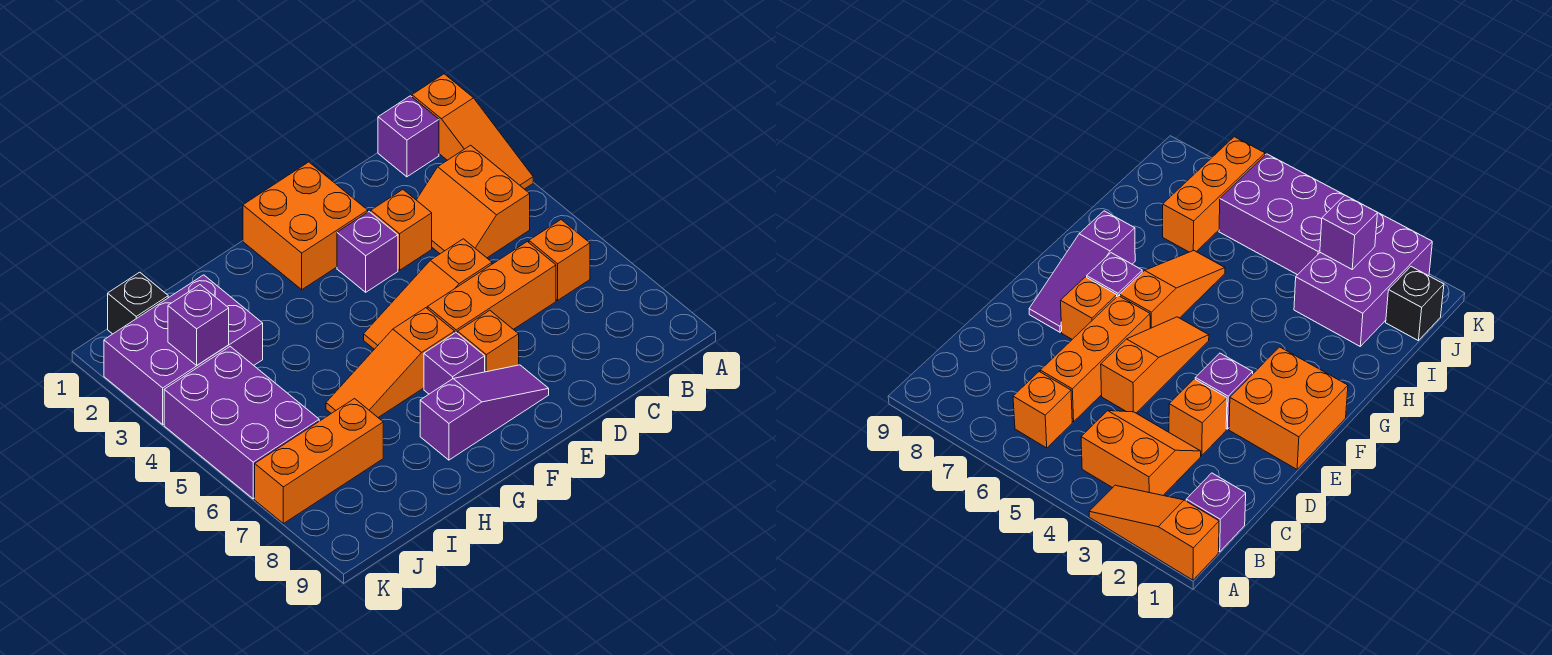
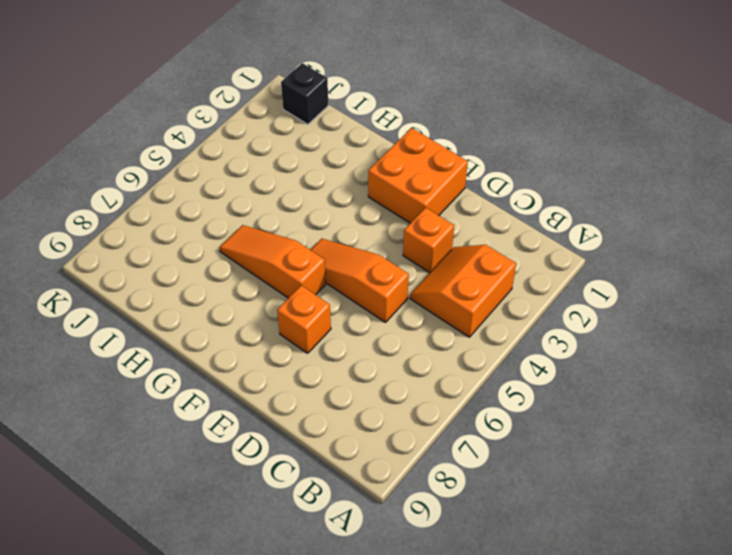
none -> orange 1x3 slope [412,74,533,189]
none -> purple 1x1 brick [378,96,439,177]
none -> orange 1x1 brick [529,220,590,300]

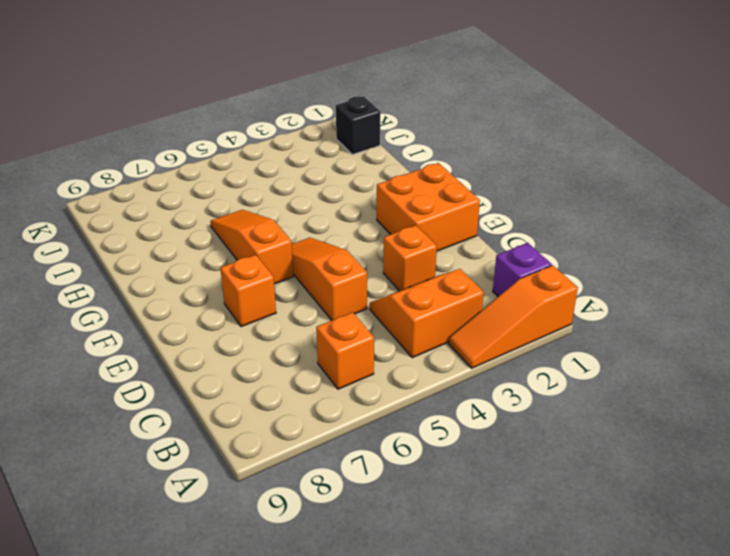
none -> orange 1x3 brick [427,242,556,333]
none -> purple 1x1 brick [337,212,398,292]
none -> purple 1x3 slope [420,365,549,460]

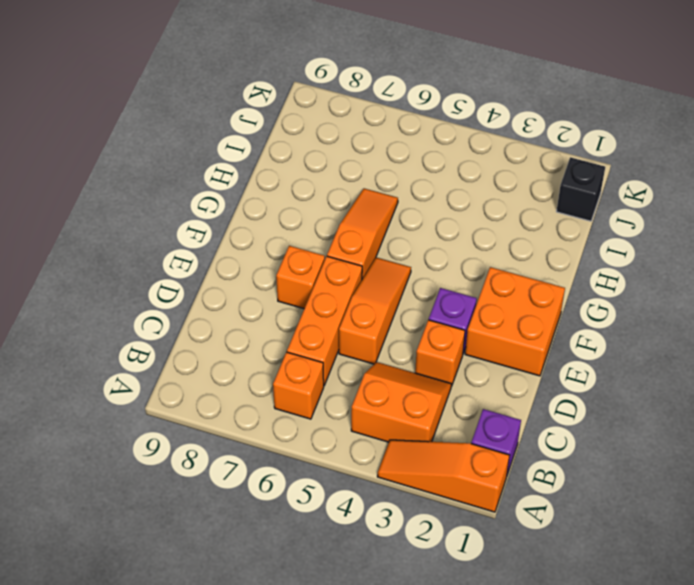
none -> purple 1x3 slope [420,365,549,460]
none -> purple 1x1 brick [424,333,485,394]
none -> purple 2x3 brick [104,275,263,425]

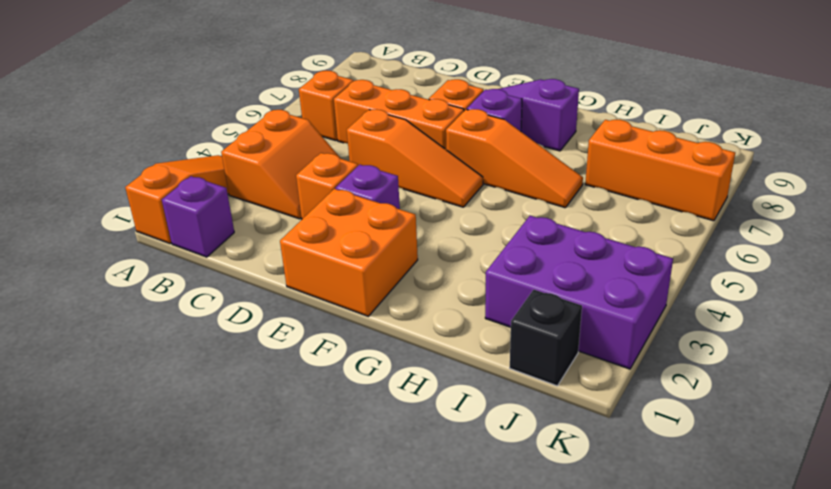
none -> purple 2x3 brick [164,347,319,499]
none -> purple 1x1 brick [168,285,229,365]

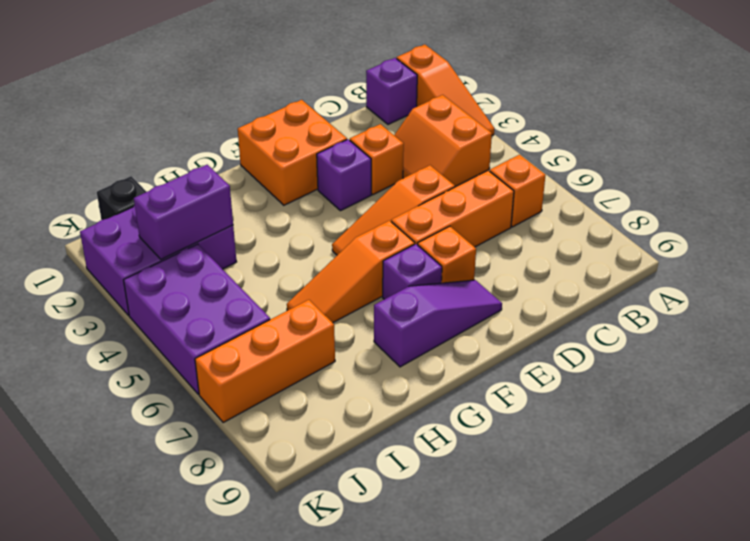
purple 1x2 brick [134,165,233,259] -> purple 1x1 brick [168,285,229,365]

